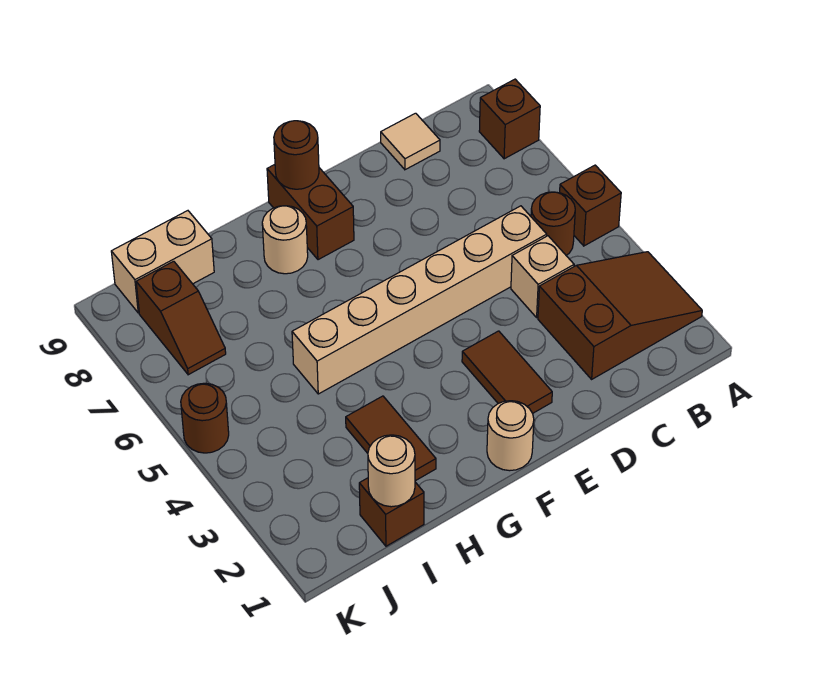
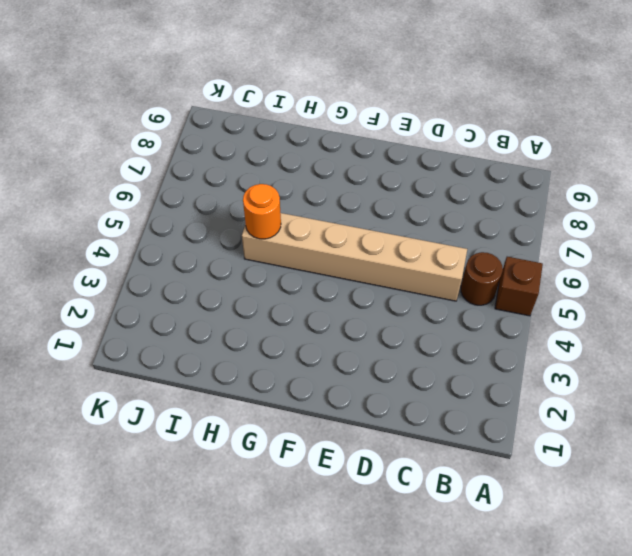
orange 1x1 round brick [243,184,281,239] -> none
none -> brown 2x3 slope [538,252,702,379]
none -> brown 1x1 brick [479,79,540,159]
none -> tan 1x1 brick [511,236,574,317]

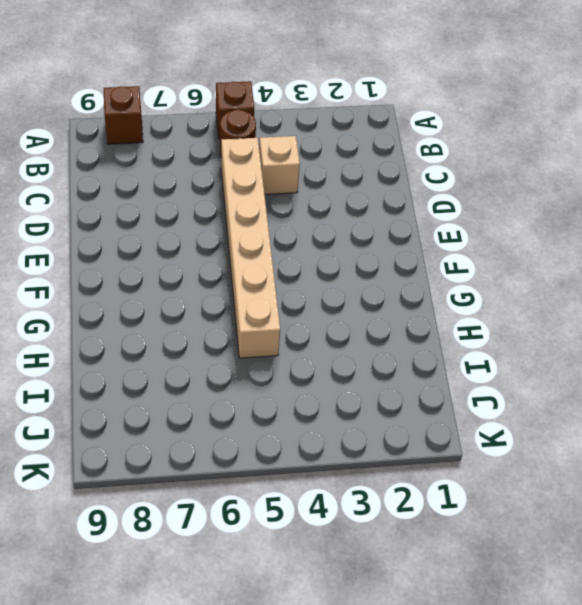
none -> brown 2x3 slope [538,252,702,379]
none -> tan 1x1 tile [381,113,440,170]
none -> brown 1x2 tile [462,331,552,413]

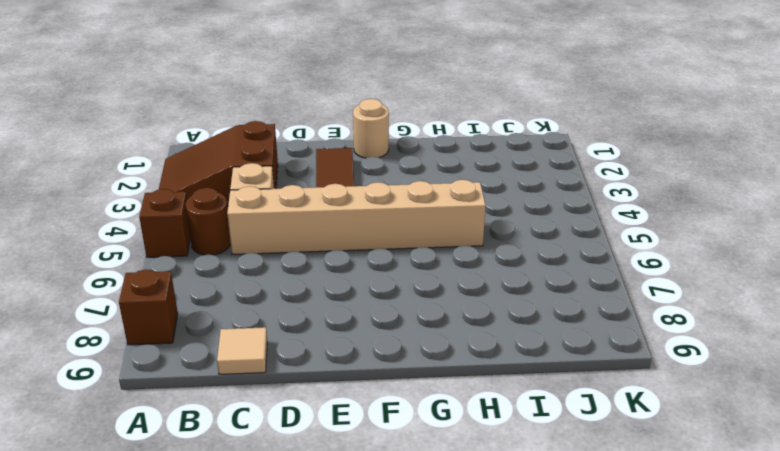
none -> brown 1x2 brick [267,165,354,260]
none -> tan 1x1 round brick [262,206,308,274]
none -> brown 1x2 tile [346,396,436,481]

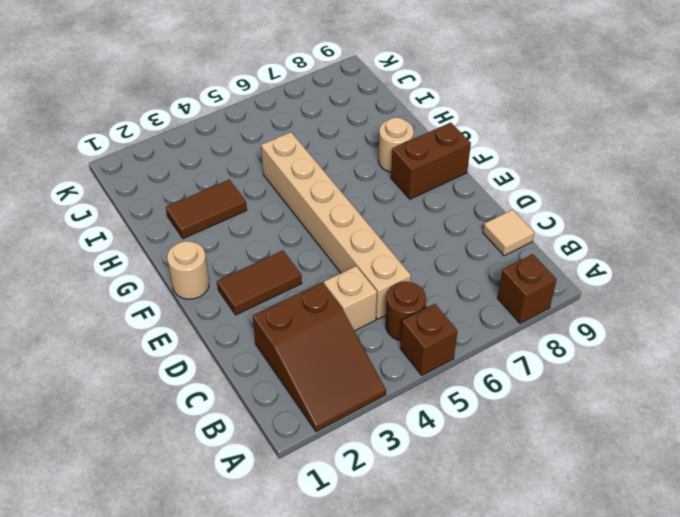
none -> brown 1x1 brick [359,478,424,546]
none -> tan 1x2 brick [111,211,214,313]
none -> brown 1x2 slope [136,261,226,375]

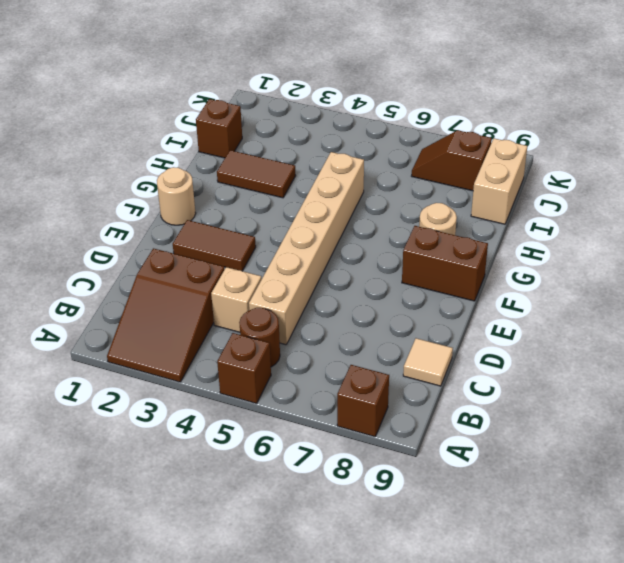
none -> brown 1x1 round brick [181,383,229,453]
none -> brown 1x1 round brick [274,121,319,189]
none -> tan 1x1 round brick [368,435,415,507]

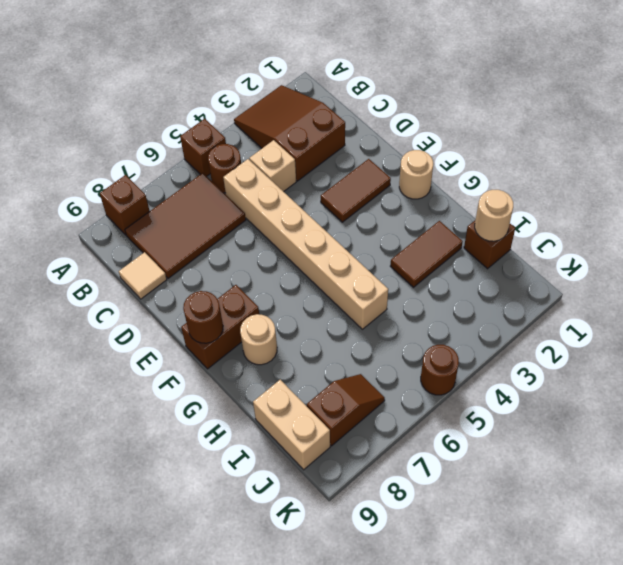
brown 2x3 tile [125,173,246,278] -> none

